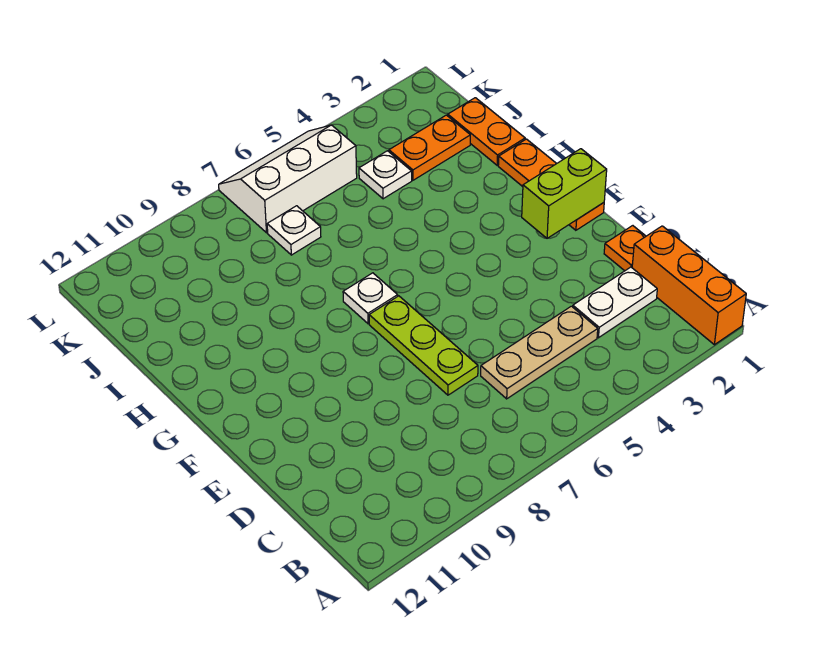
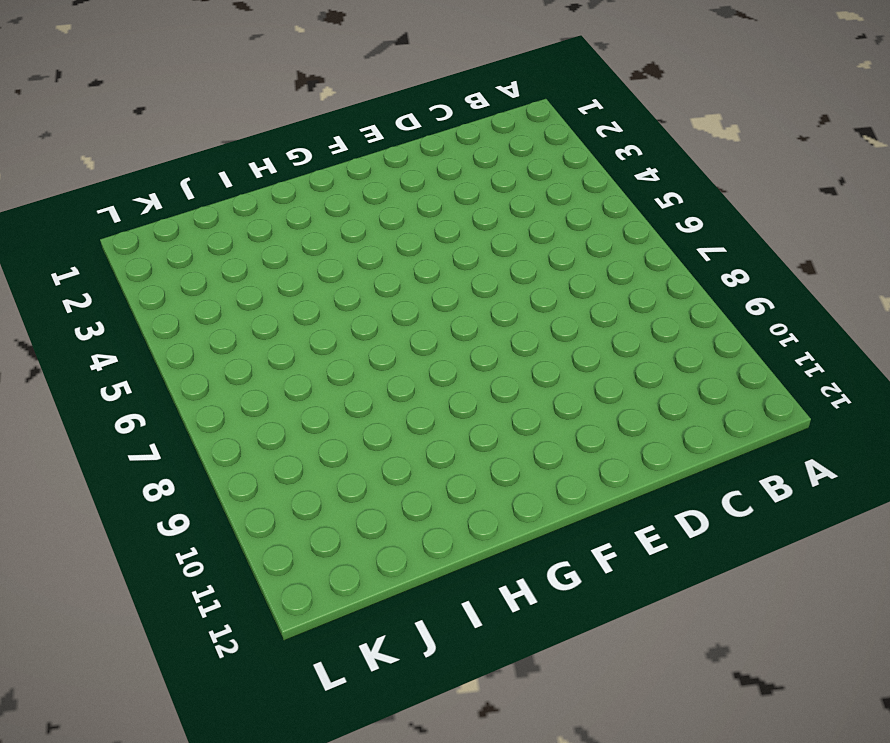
none -> orange 1x3 brick [632,226,746,345]
none -> white 1x2 plate [573,267,657,338]
none -> tan 1x3 plate [481,306,598,399]

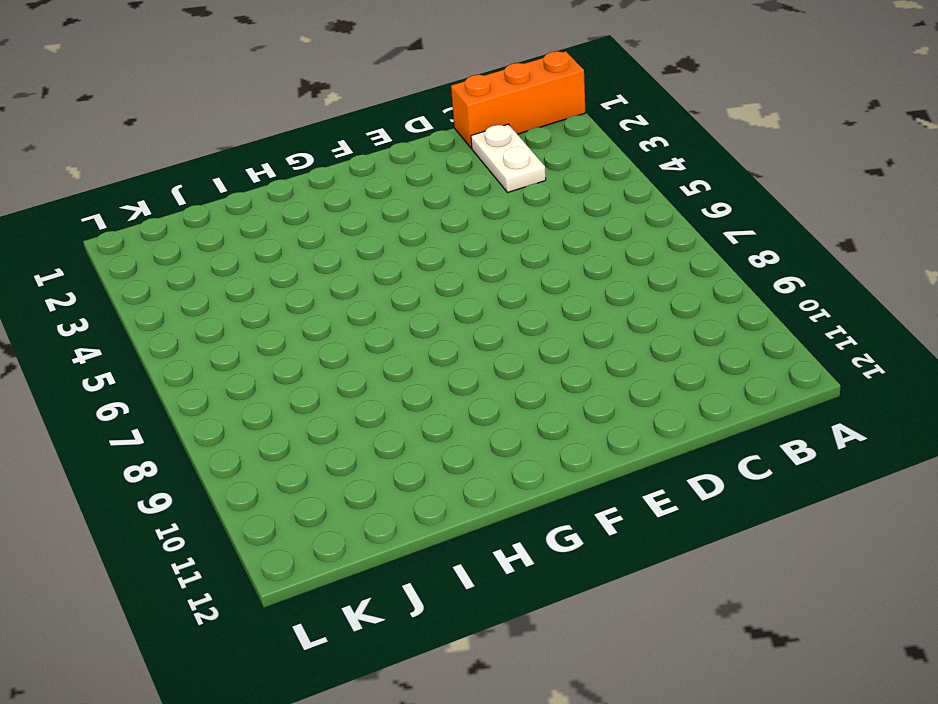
none -> tan 1x3 plate [481,306,598,399]
none -> orange 1x1 plate [604,226,646,271]
none -> lime 1x3 plate [369,296,478,395]

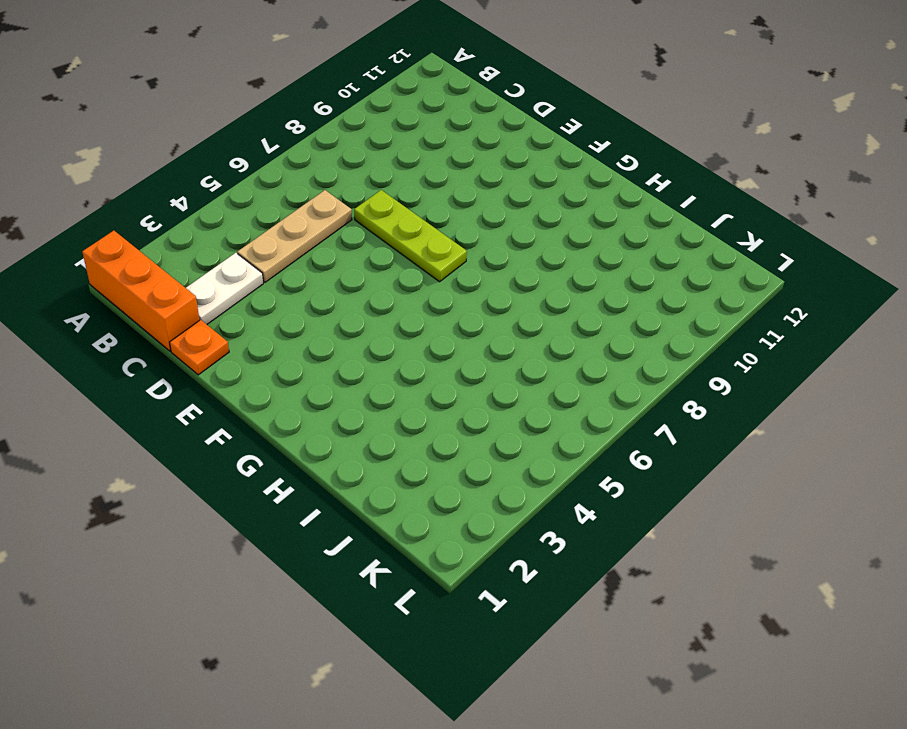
none -> orange 1x3 plate [498,139,604,230]
none -> white 1x1 plate [343,273,398,324]
none -> orange 1x2 plate [448,98,525,165]

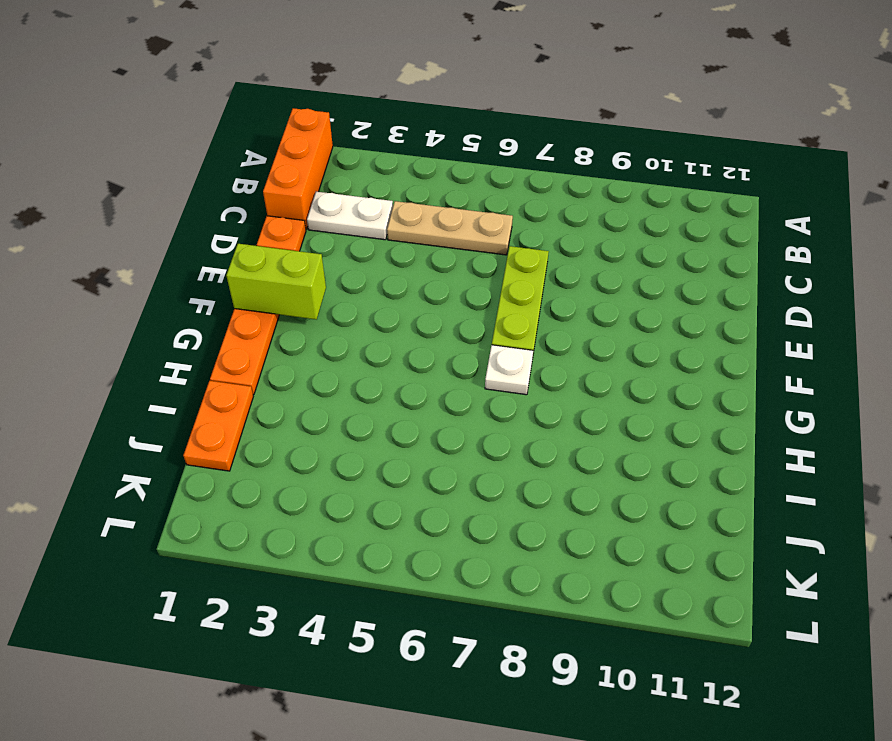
none -> orange 1x2 plate [389,115,470,180]
none -> white 1x1 plate [359,151,412,199]
none -> white 1x1 plate [267,206,321,255]

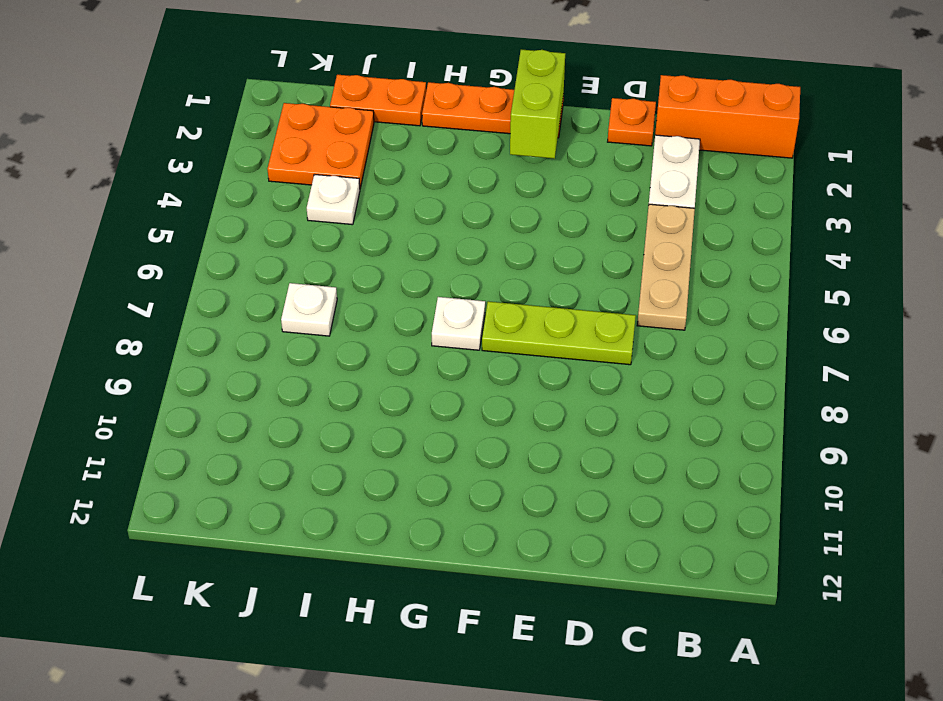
orange 2x2 plate [268,103,374,188] -> orange 1x2 plate [389,115,470,180]
none -> white 2x3 slope [219,125,357,233]

